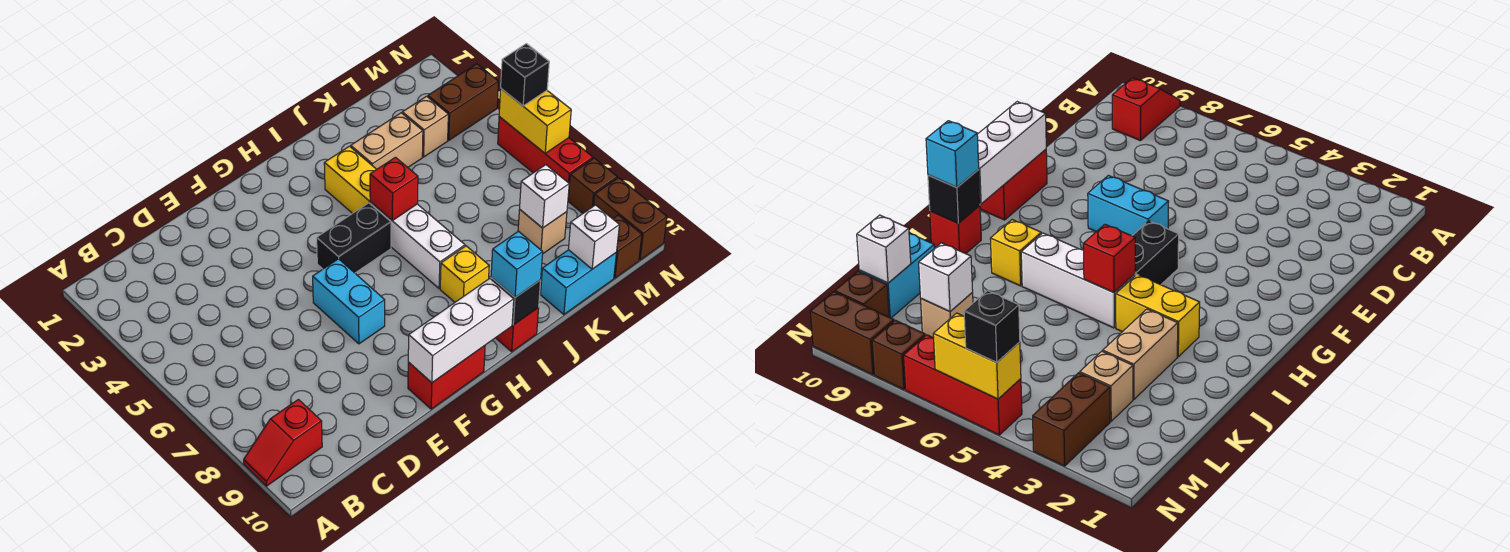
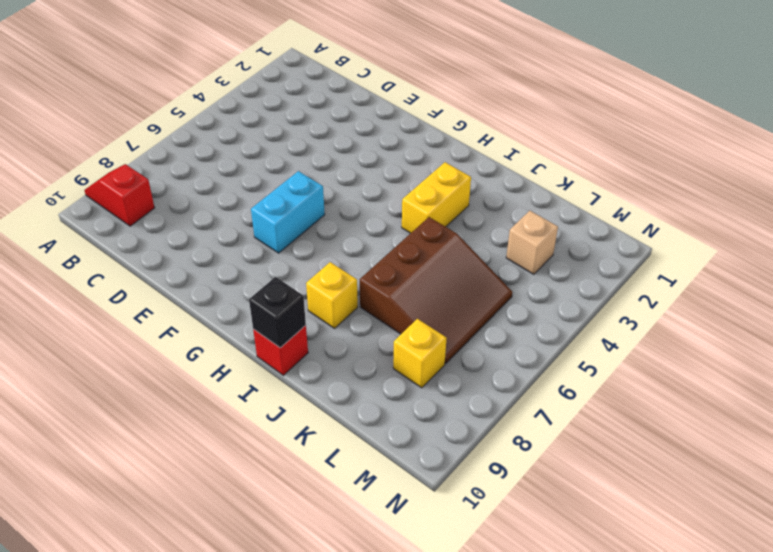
brown 3x3 slope [360,217,512,364] -> none
yellow 1x1 brick [393,319,447,388] -> tan 1x1 brick [518,210,567,253]
none -> red 1x2 brick [408,346,485,409]
none -> black 1x2 brick [317,203,391,273]
none -> white 1x3 brick [370,202,465,289]

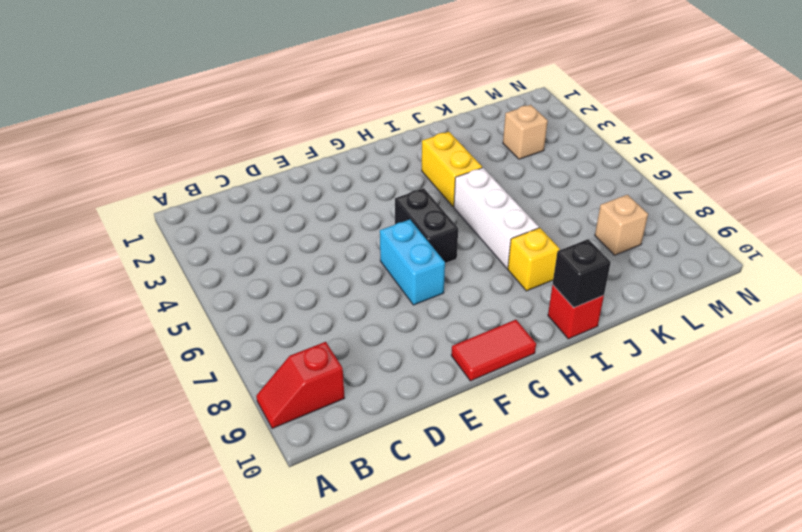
red 1x2 tile [451,320,536,381] -> red 1x2 brick [408,346,485,409]
black 1x2 brick [395,188,458,263] -> black 1x2 brick turned to [317,203,391,273]
none -> tan 1x2 brick [351,113,423,169]
none -> cyan 1x2 brick [540,250,616,314]
none -> brown 1x2 brick [428,64,499,140]

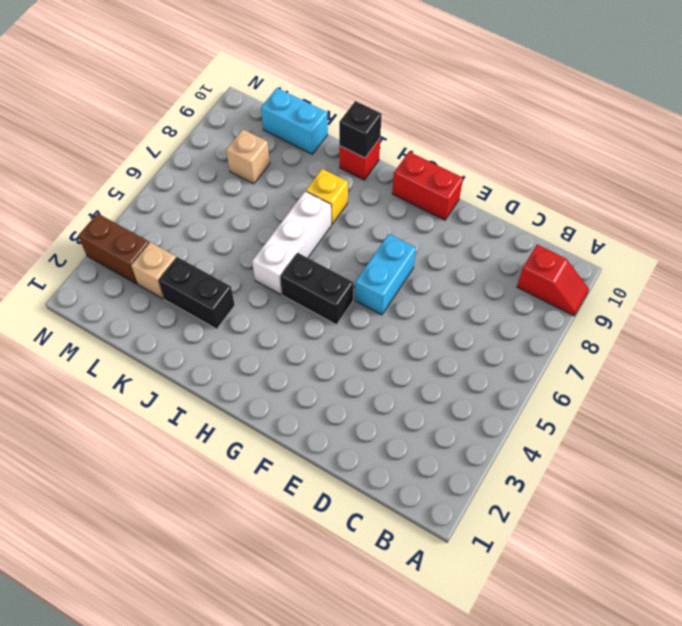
black 1x2 brick [158,257,235,329] -> tan 1x2 brick [351,113,423,169]
none -> yellow 1x2 brick [324,146,377,213]
none -> brown 1x1 brick [613,215,642,278]
none -> red 1x3 brick [498,117,593,197]

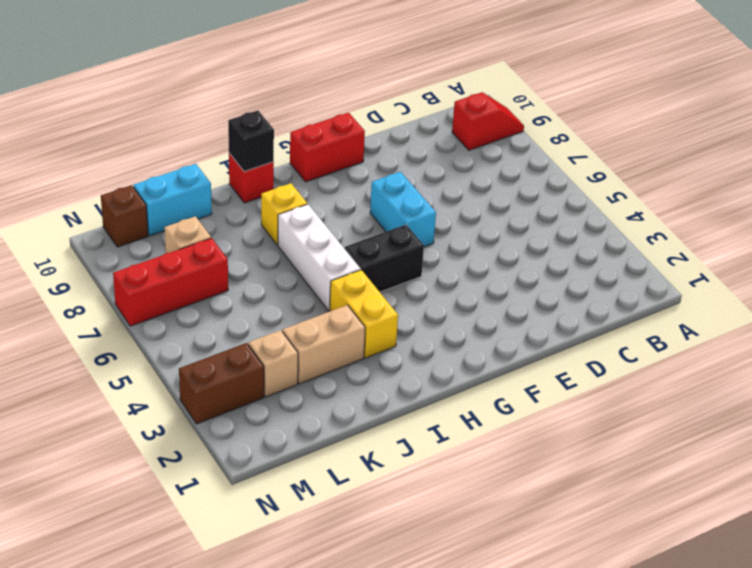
red 1x3 brick [113,238,228,326] -> red 1x3 brick turned to [498,117,593,197]
none -> brown 1x1 brick [568,158,617,213]
none -> brown 1x2 brick [594,178,667,260]
none -> white 1x3 brick [408,279,514,383]

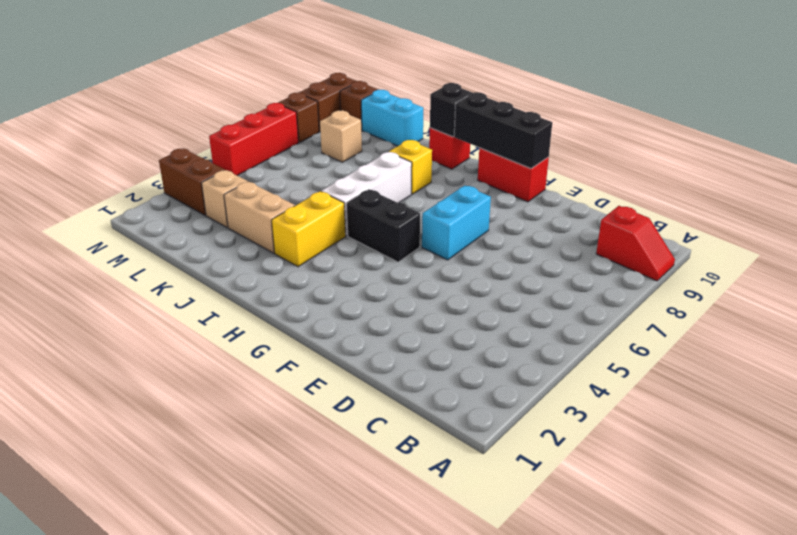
black 1x3 brick [454,92,552,168] -> white 1x3 brick [408,279,514,383]
none -> red 1x1 brick [370,157,418,220]
none -> white 1x1 brick [520,165,569,228]
none -> white 1x1 brick [568,205,619,269]

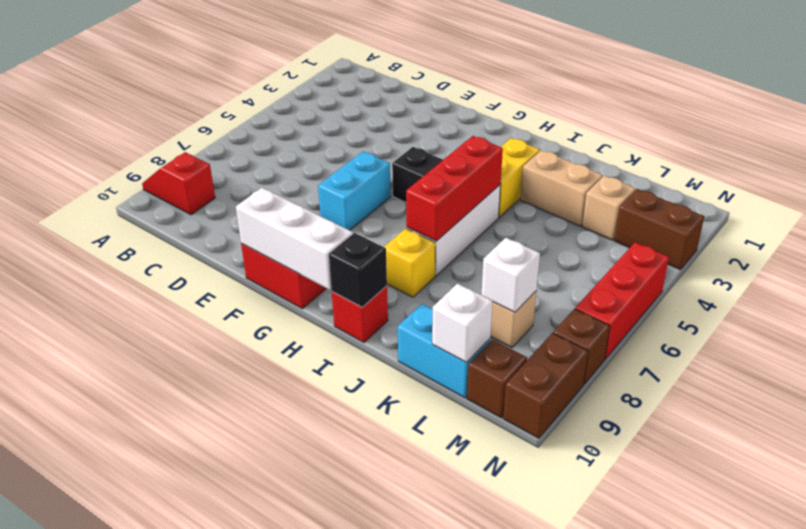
red 1x3 brick [406,136,503,241] -> red 1x1 brick [370,157,418,220]
none -> yellow 1x2 brick [499,89,571,153]
none -> cyan 1x1 brick [491,231,543,297]
none -> black 1x1 brick [501,44,549,106]

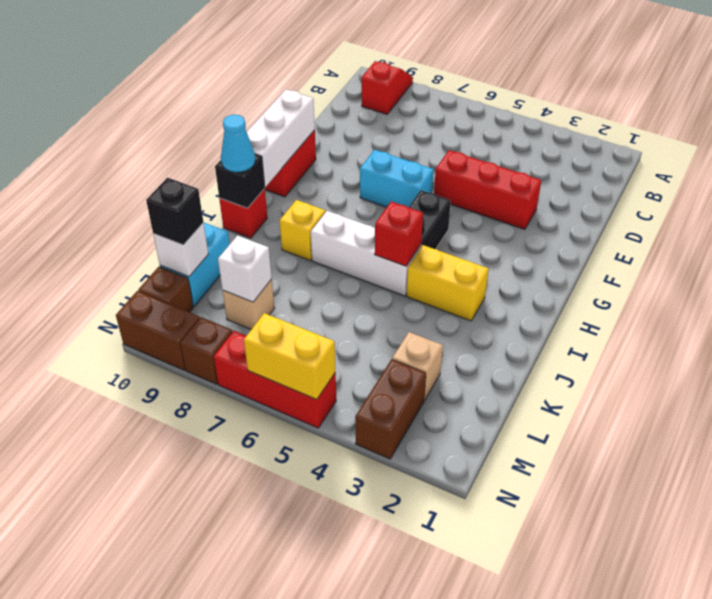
red 1x3 brick [434,150,541,229] -> none
cyan 1x1 cone [221,115,255,172] -> cyan 1x1 brick [491,231,543,297]
black 1x1 brick [146,178,203,245] -> black 1x1 brick moved to [501,44,549,106]
none -> tan 1x2 brick [351,113,423,169]

